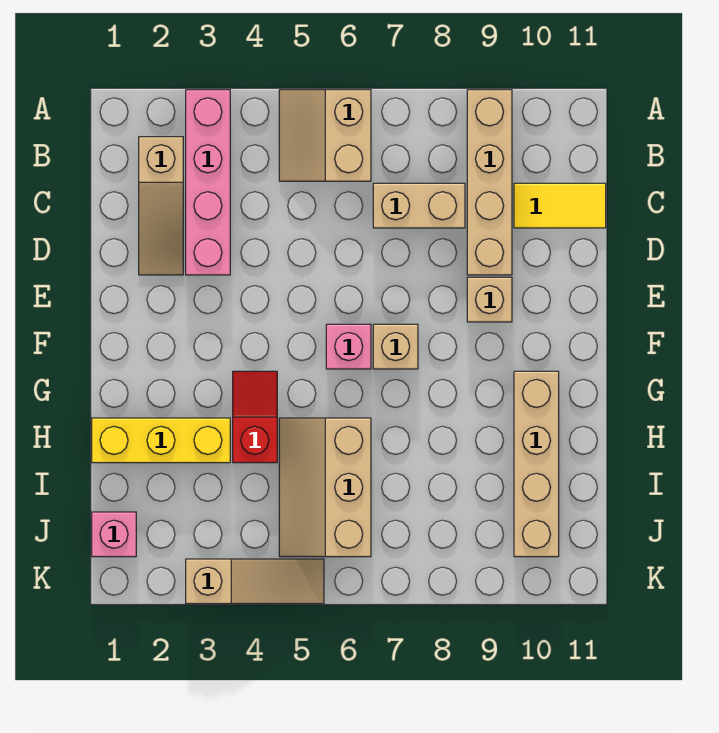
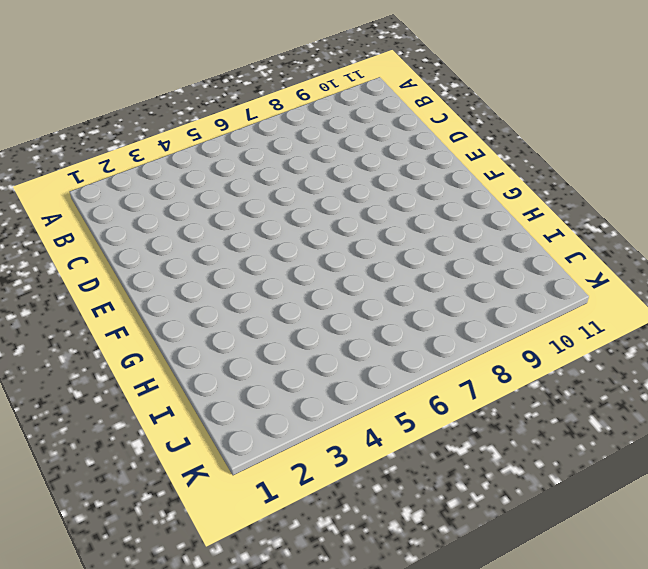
none -> pink 1x4 brick [186,90,230,275]
none -> tan 2x2 slope [279,90,371,181]
none -> tan 1x4 brick [467,90,512,275]

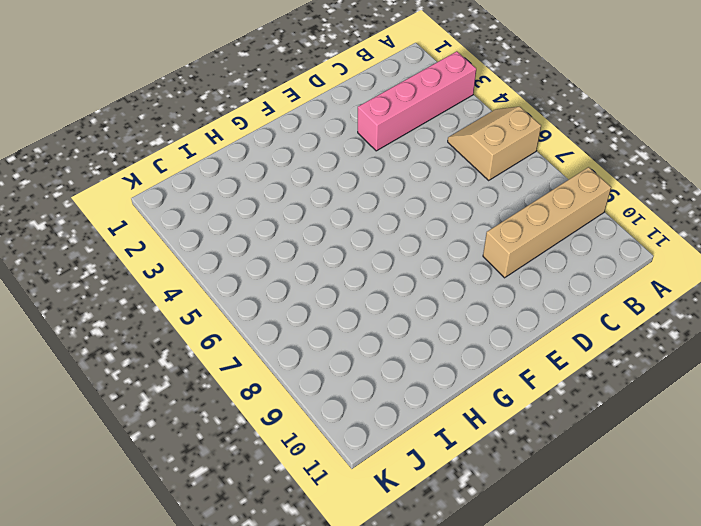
none -> tan 1x3 slope [139,137,183,275]
none -> tan 1x2 brick [373,183,465,228]
none -> yellow 1x2 tile [514,183,606,228]

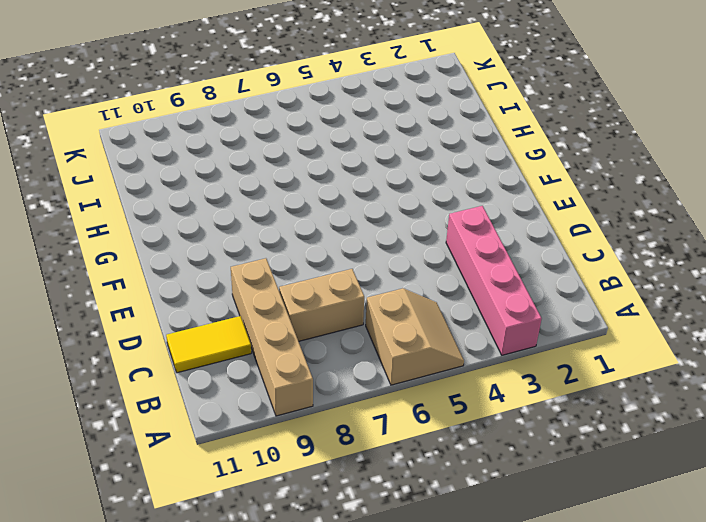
none -> tan 1x3 slope [139,137,183,275]
none -> tan 1x1 brick [467,277,512,322]
none -> pink 1x1 brick [326,324,371,369]

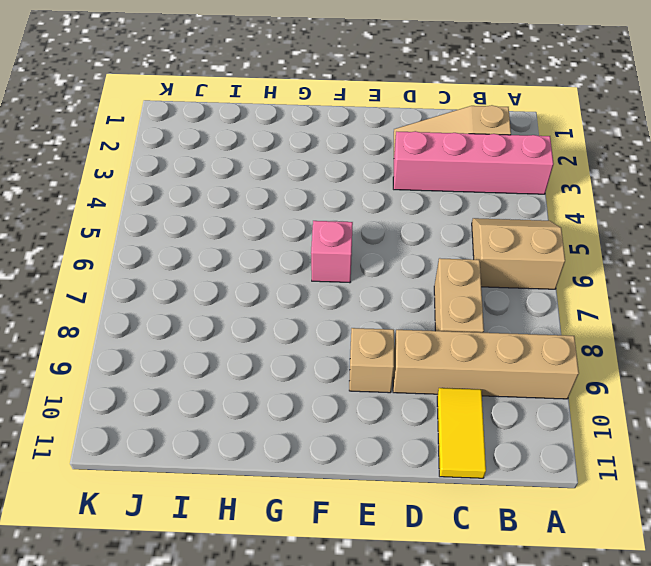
none -> tan 1x1 brick [373,324,418,369]
none -> red 1x2 slope [233,371,277,463]
none -> tan 1x4 brick [514,371,559,557]

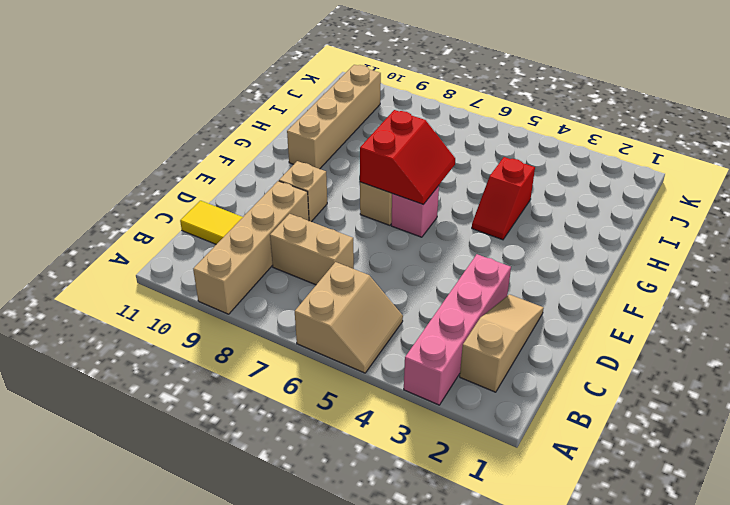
red 2x2 slope [360,110,455,205] -> none
none -> yellow 1x3 brick [92,418,230,463]
none -> tan 2x3 slope [279,418,371,557]
none -> pink 1x1 brick [92,512,136,557]

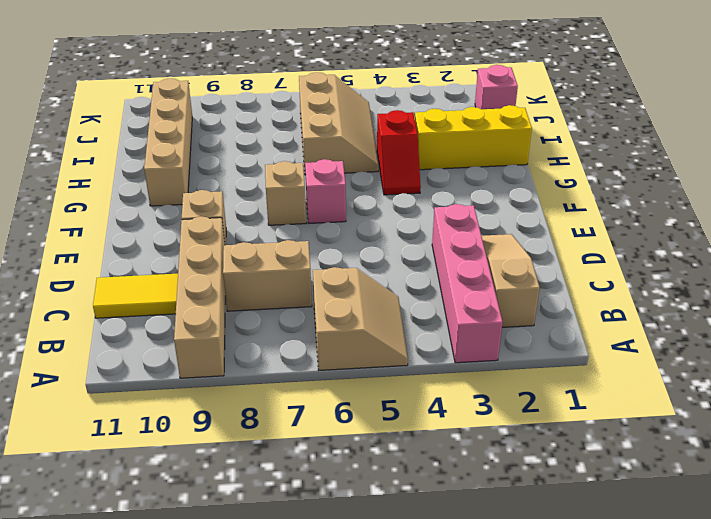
none -> tan 1x3 slope [186,559,324,604]

